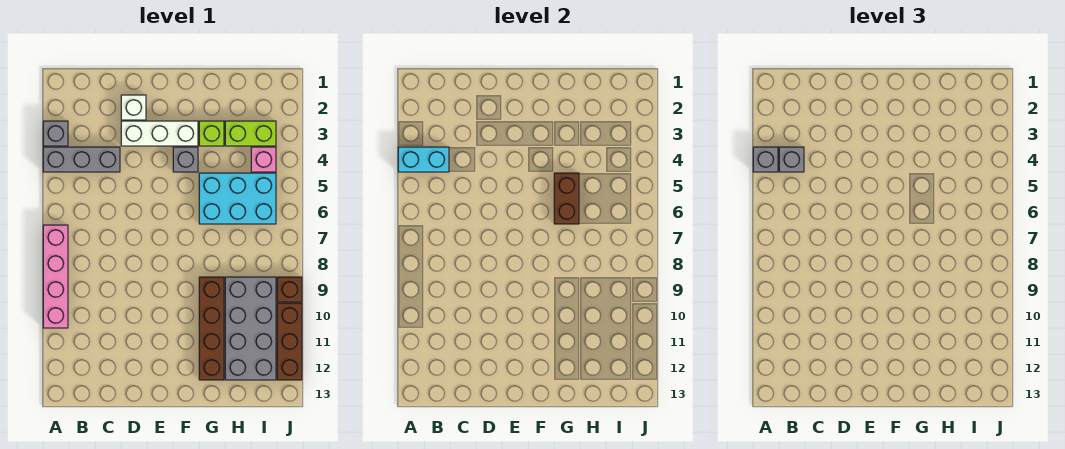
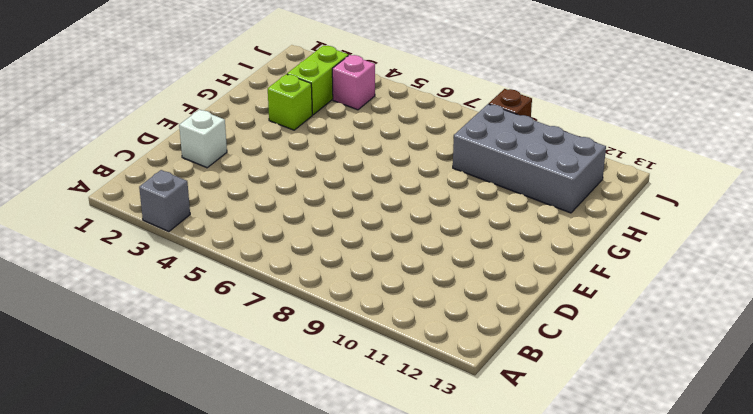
none -> grey 1x3 brick [43,147,120,172]
none -> pink 1x4 brick [43,225,68,328]
none -> white 1x3 brick [121,121,198,146]

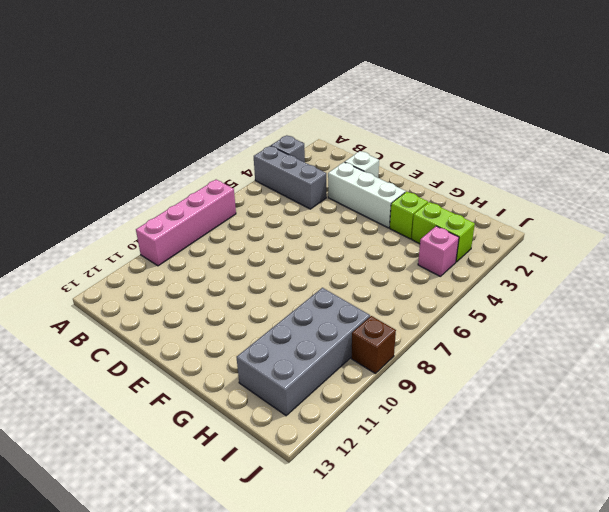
none -> grey 1x1 brick [173,147,198,172]
none -> cyan 2x3 brick [199,173,276,224]
none -> brown 1x4 brick [199,277,224,380]

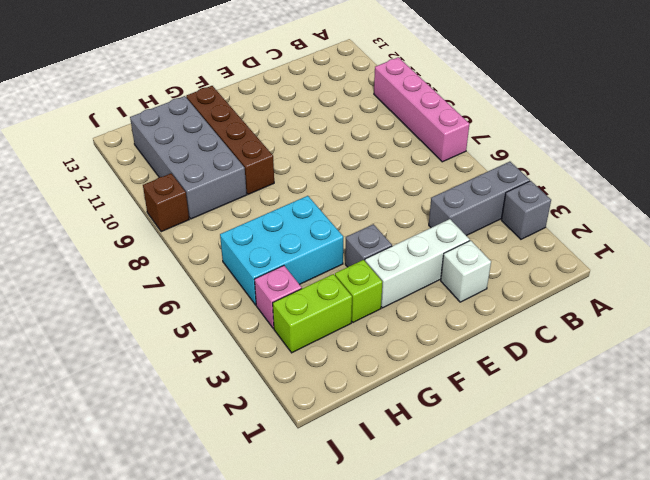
none -> brown 1x3 brick [277,303,302,380]
none -> cyan 1x2 brick [398,147,449,172]
none -> brown 1x2 brick [554,173,579,224]

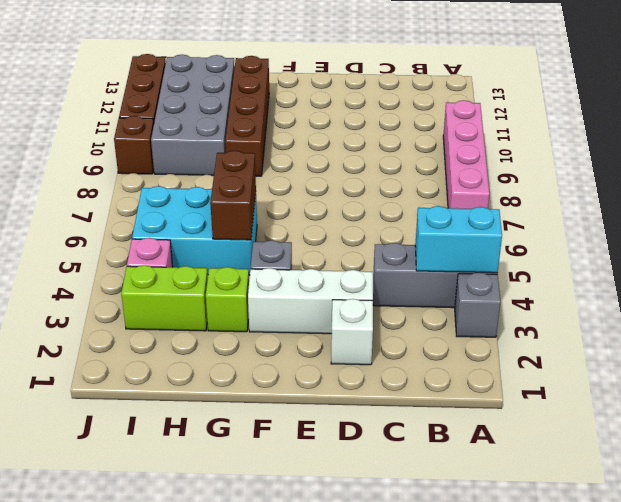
none -> grey 1x1 brick [753,147,778,172]
none -> grey 1x1 brick [779,147,804,172]

